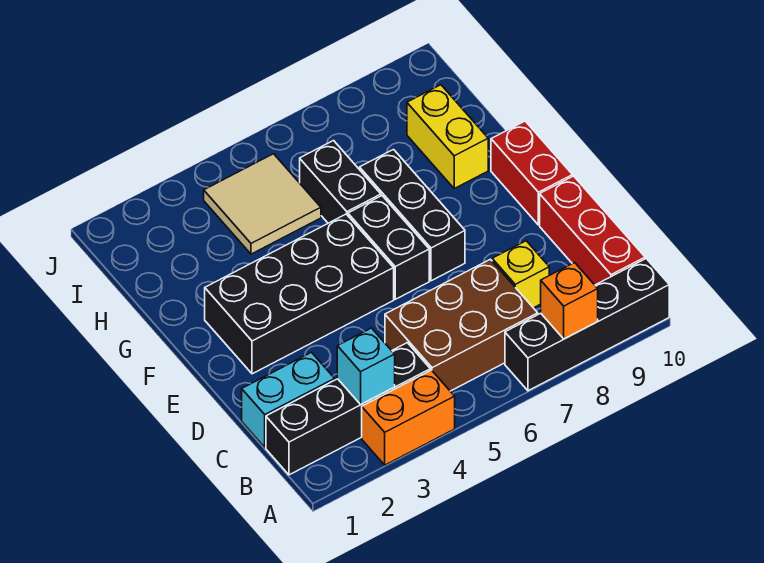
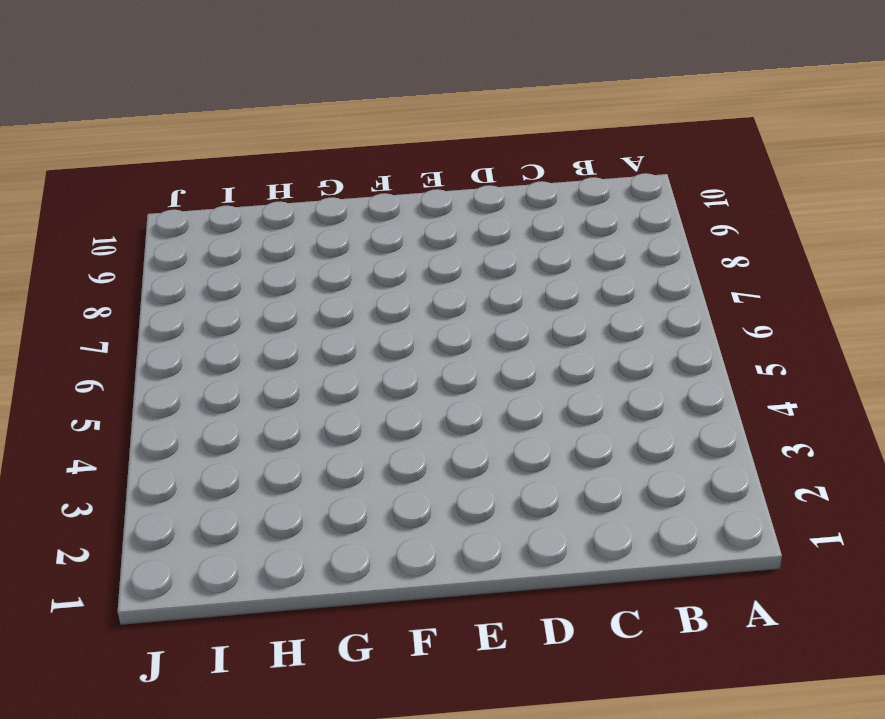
none -> orange 1x2 brick [362,370,455,465]
none -> black 1x4 brick [505,259,669,391]
none -> black 1x4 brick [266,343,430,475]

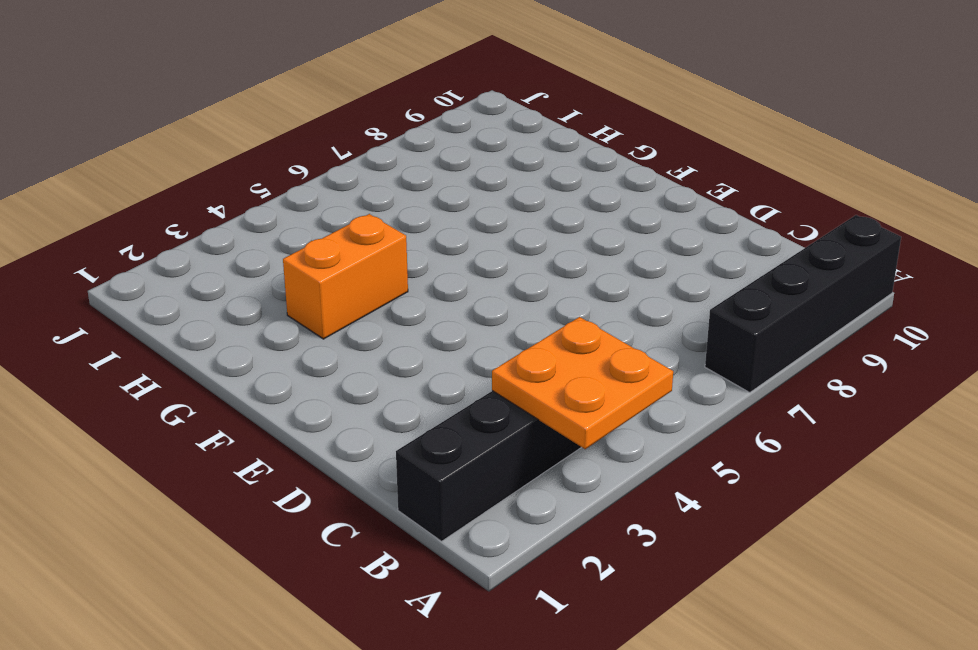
orange 2x2 plate [492,317,673,449] -> cyan 1x1 brick [337,328,395,404]
orange 1x2 brick [283,214,408,339] -> orange 1x2 brick moved to [362,370,455,465]
none -> brown 2x3 brick [385,259,538,391]
none -> red 1x3 brick [540,176,645,285]
none -> cyan 1x2 brick [242,352,335,447]

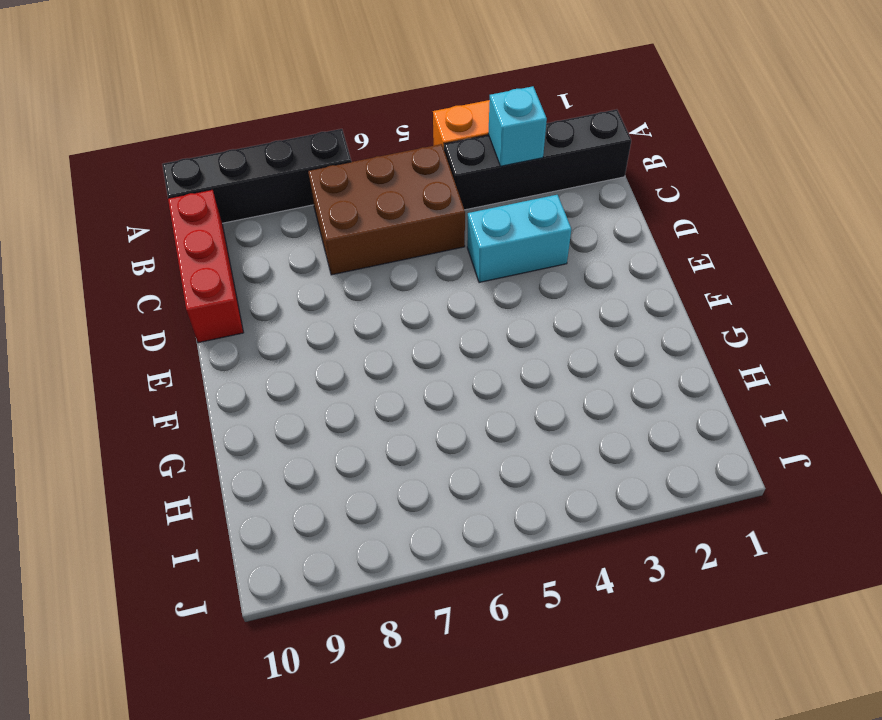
cyan 1x2 brick [467,195,571,283] -> cyan 1x2 brick moved to [242,352,335,447]
none -> yellow 1x1 brick [492,241,549,308]
none -> black 2x4 brick [205,214,394,374]
none -> black 1x2 brick [348,196,429,299]

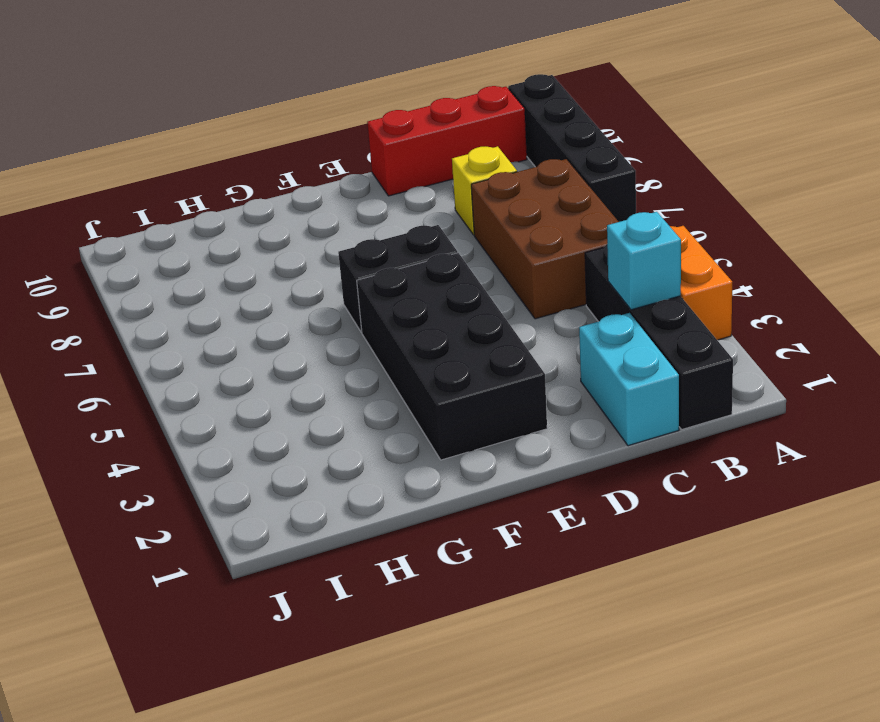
none -> black 1x3 brick [360,150,465,281]
none -> red 1x2 brick [491,121,572,225]
none -> black 1x2 brick [300,141,381,223]

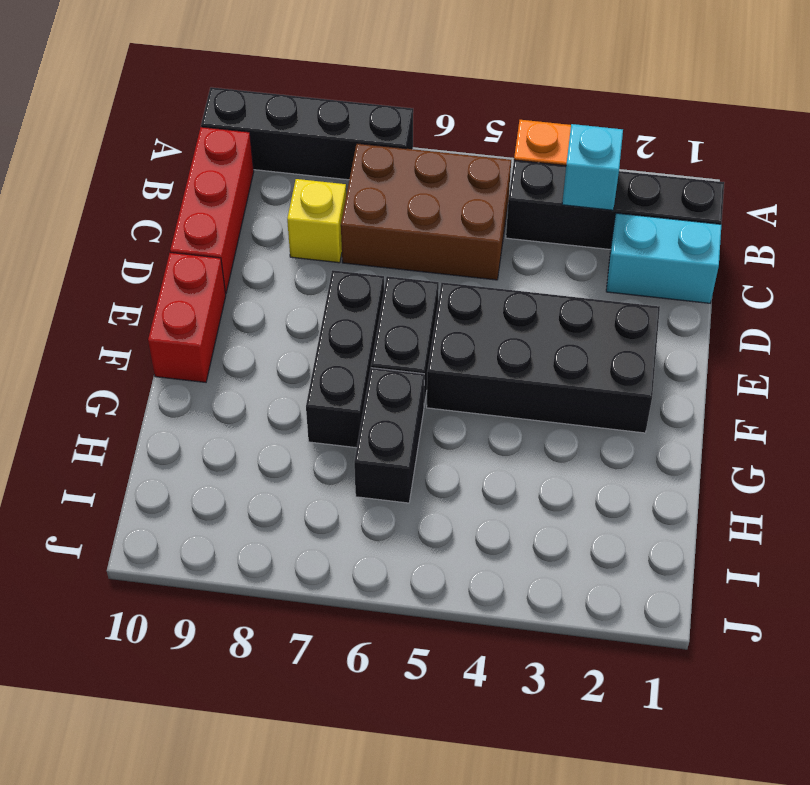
none -> yellow 1x2 brick [407,85,488,188]
none -> tan 2x2 tile [204,154,321,254]
none -> orange 1x1 brick [541,263,598,339]

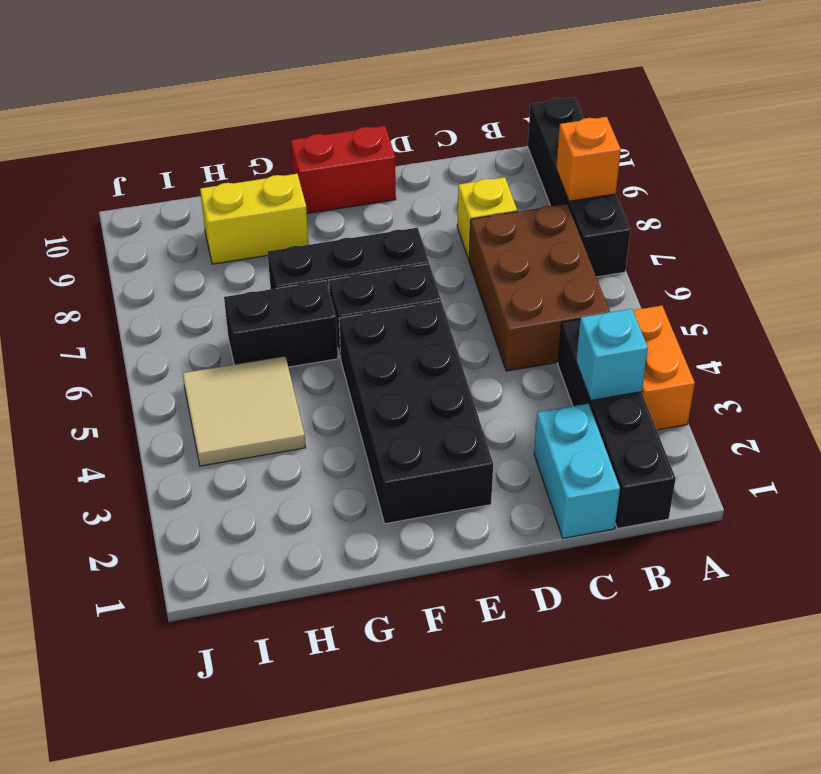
none -> red 1x3 brick [540,176,645,285]

